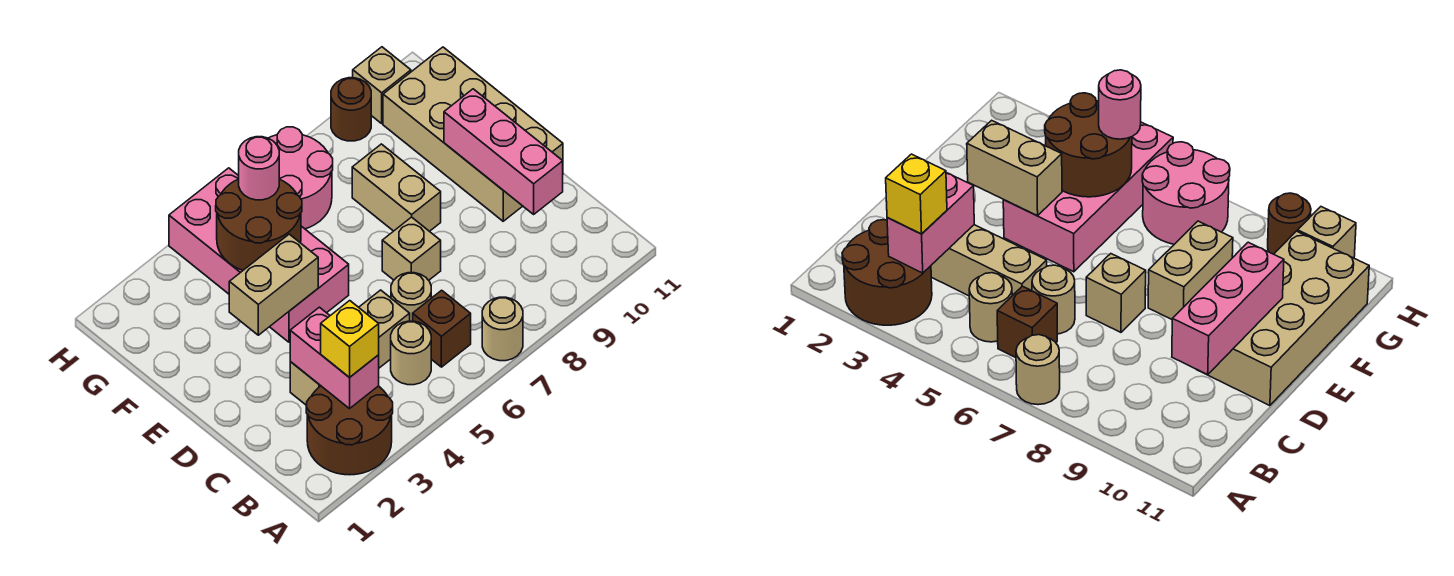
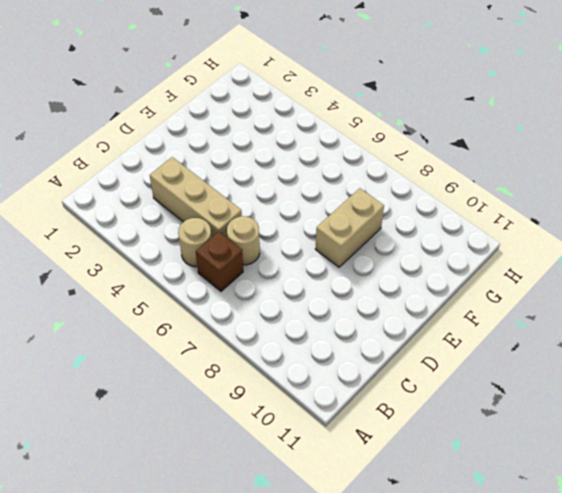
none -> brown 2x2 round brick [306,386,393,475]
none -> tan 1x1 round brick [482,297,523,361]
none -> tan 1x1 brick [382,217,441,280]

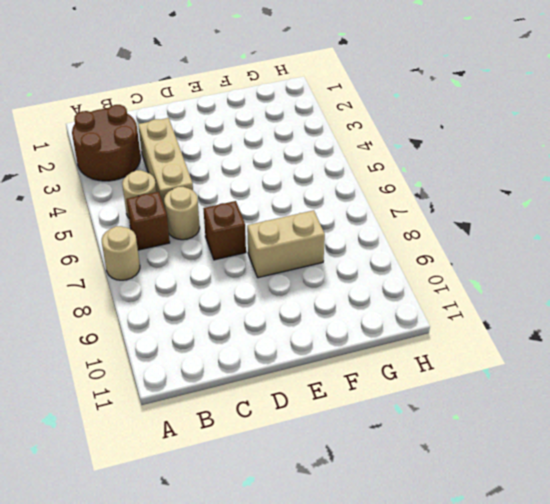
brown 1x1 brick [203,201,246,260] -> tan 1x1 brick [382,217,441,280]
none -> tan 2x4 brick [383,47,563,221]
none -> pink 2x4 brick [169,168,349,342]
none -> pink 2x2 round brick [269,127,333,229]

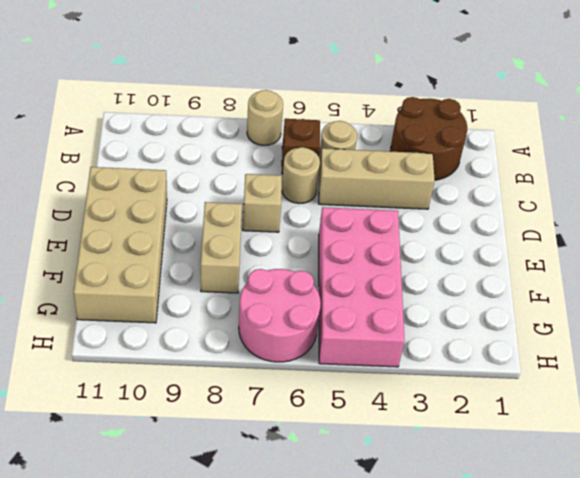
none -> brown 1x1 round brick [331,78,371,141]
none -> tan 1x1 brick [353,47,411,123]
none -> pink 1x2 brick [290,307,379,409]

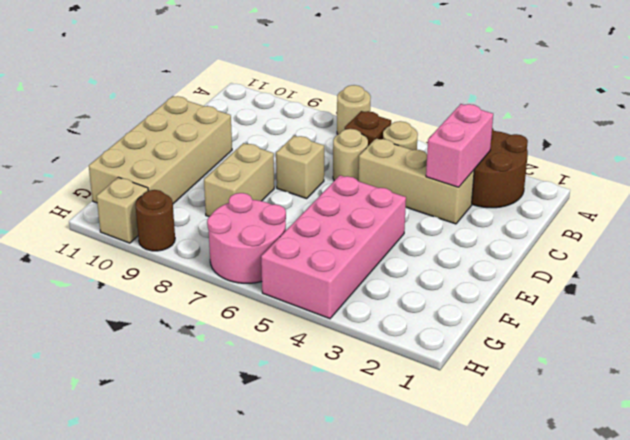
none -> pink 1x3 brick [444,89,563,214]
none -> tan 1x2 brick [229,234,318,335]
none -> brown 2x2 round brick [216,179,302,270]

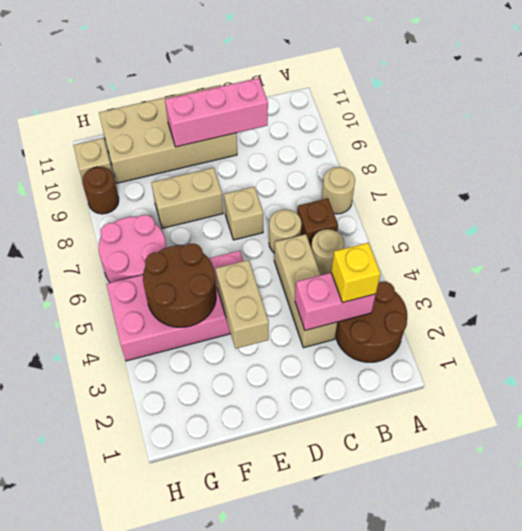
none -> pink 1x1 round brick [239,137,279,200]

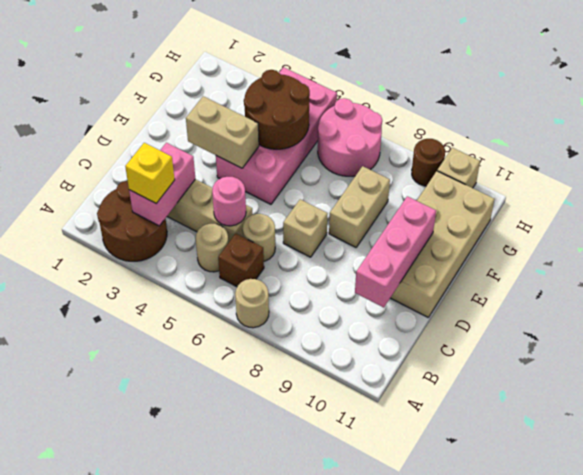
pink 1x1 round brick [212,177,246,226] -> pink 1x1 round brick moved to [239,137,279,200]

